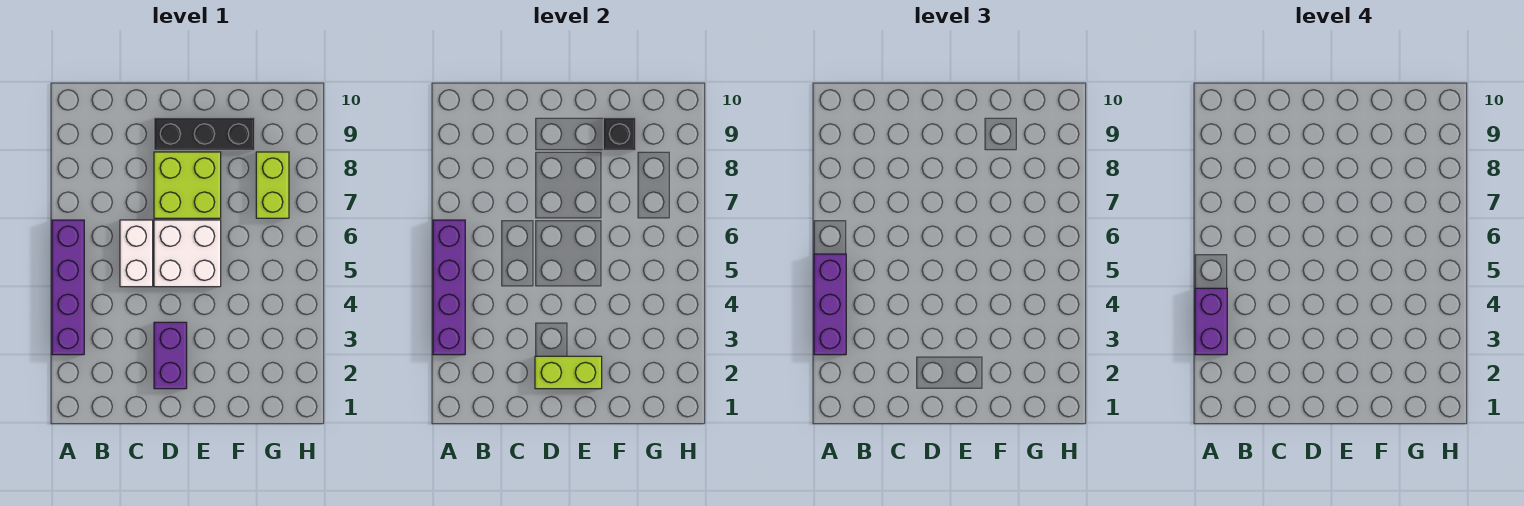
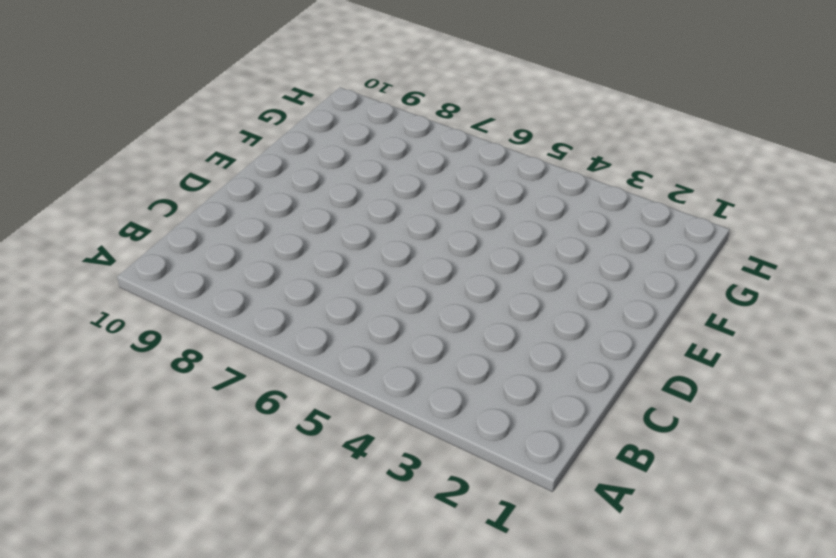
none -> purple 1x4 brick [52,220,84,355]
none -> white 1x2 brick [120,220,153,287]
none -> purple 1x2 brick [154,322,187,389]

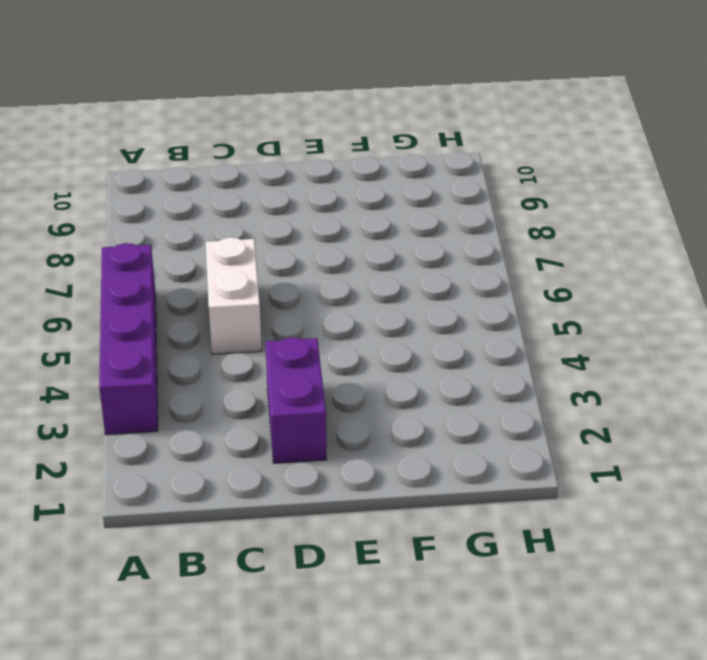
none -> white 2x2 brick [154,220,221,287]
none -> lime 2x2 brick [154,152,221,218]
none -> black 1x3 brick [154,118,255,150]

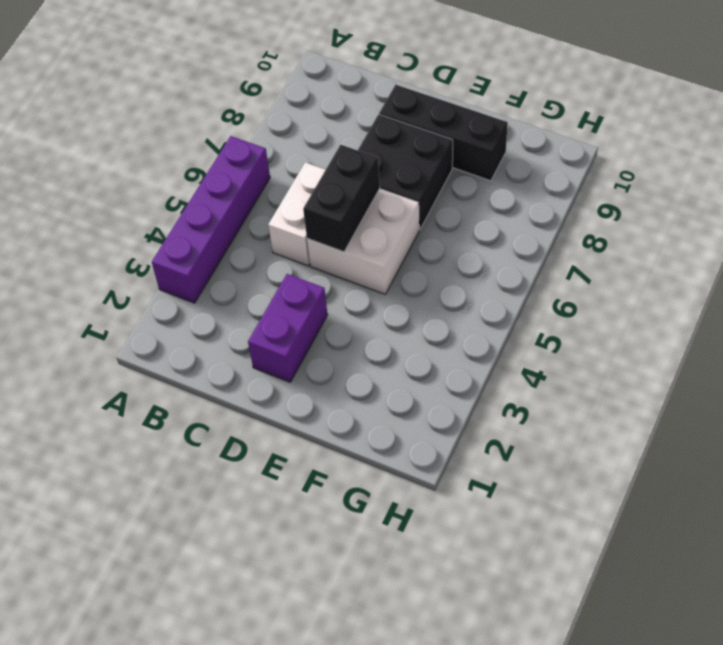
black 1x2 brick [303,145,380,252] -> none
black 2x2 brick [358,114,453,230] -> lime 2x2 brick [154,152,221,218]
none -> lime 1x2 brick [256,152,289,218]
none -> purple 1x4 brick [433,220,465,355]
none -> lime 1x2 brick [535,356,602,389]

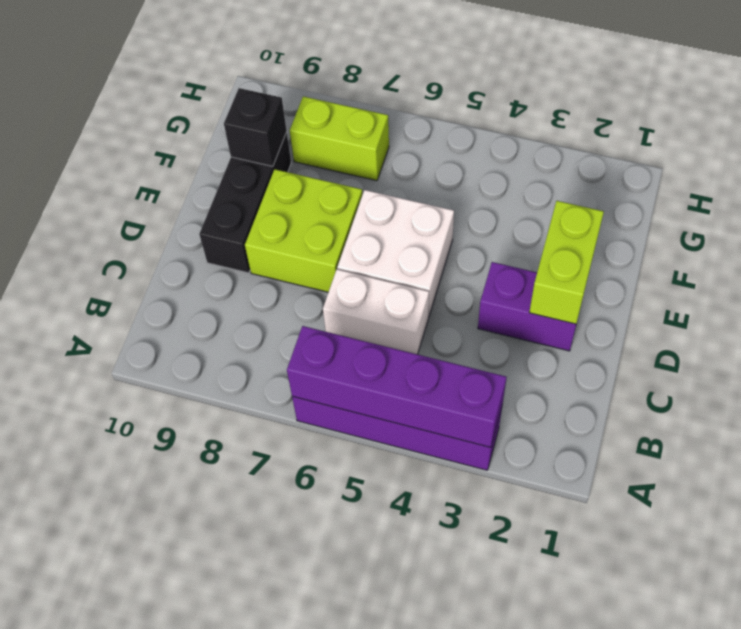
none -> purple 1x3 brick [814,254,846,355]
none -> purple 1x2 brick [1195,288,1227,355]

